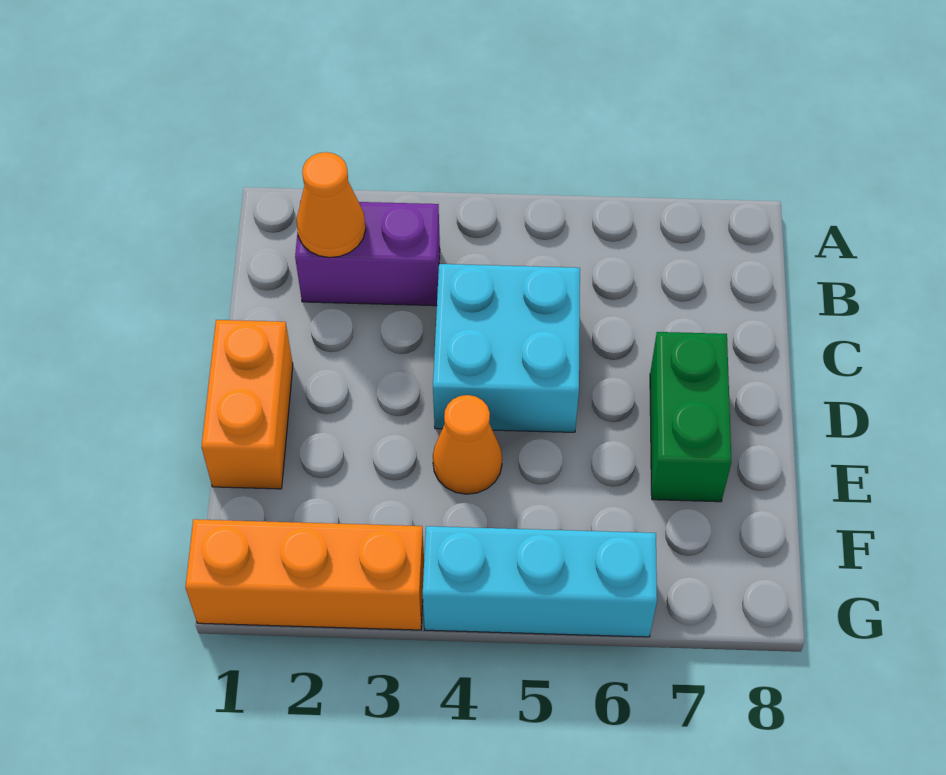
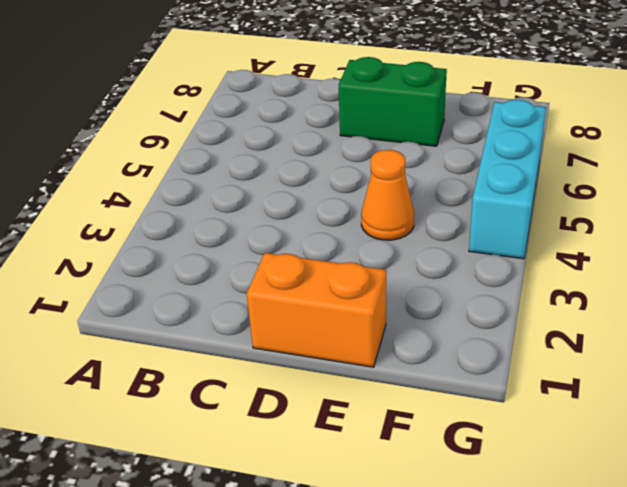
none -> purple 1x2 brick [295,201,440,306]
none -> cyan 2x2 brick [433,264,580,432]

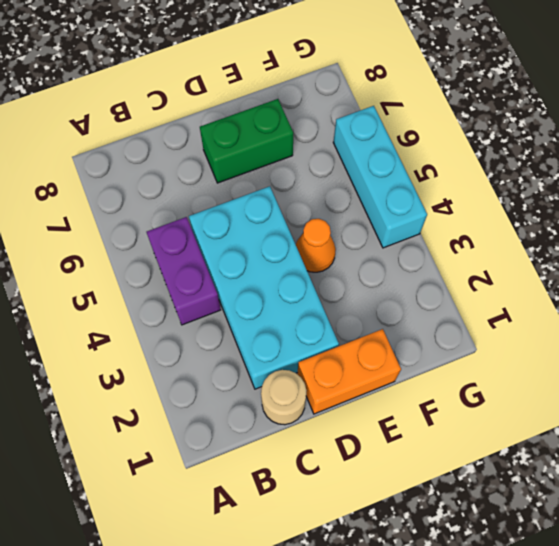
purple 1x2 brick [147,217,221,325] -> purple 1x2 brick moved to [295,201,440,306]
tan 1x1 round brick [261,370,307,425] -> none
cyan 2x4 brick [189,186,339,389] -> cyan 2x2 brick [433,264,580,432]
none -> orange 1x3 brick [185,519,424,630]
none -> orange 1x1 cone [297,152,366,258]

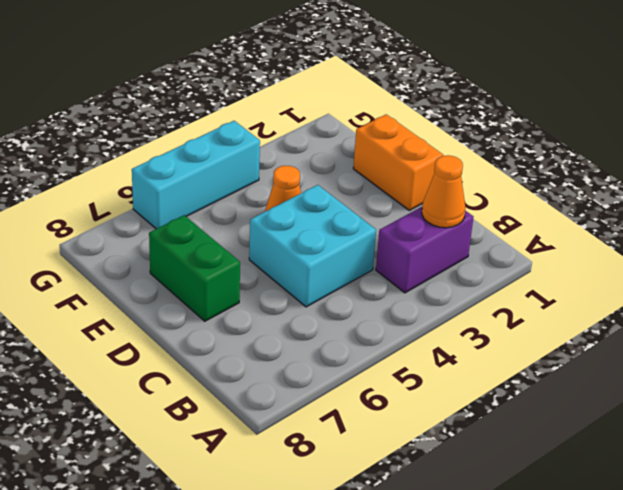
none -> orange 1x3 brick [185,519,424,630]

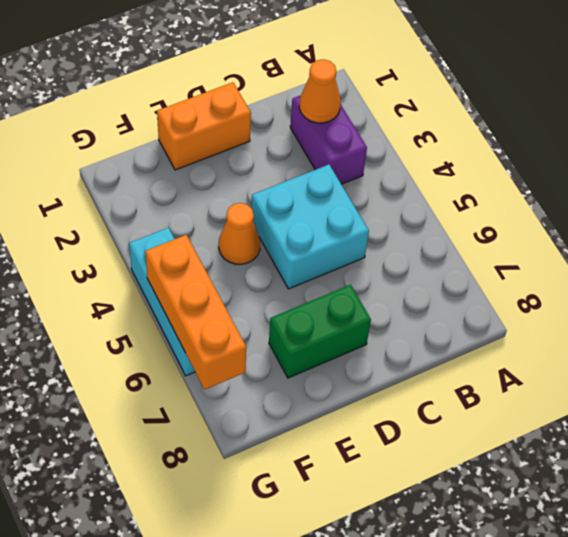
orange 1x3 brick [145,235,246,390] -> orange 1x3 brick moved to [185,519,424,630]

